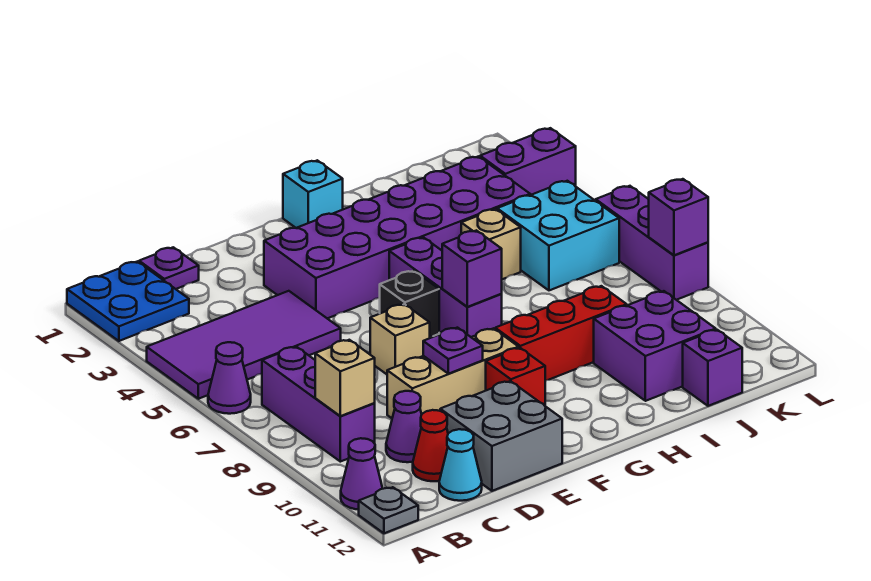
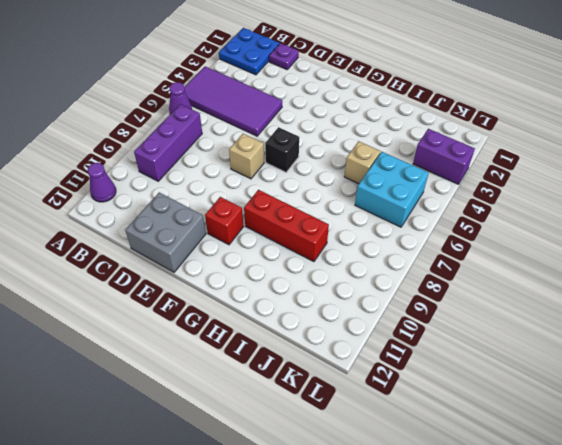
none -> grey 1x1 plate [359,487,418,533]
none -> purple 1x1 cone [386,391,422,462]
none -> red 1x1 cone [413,410,448,481]

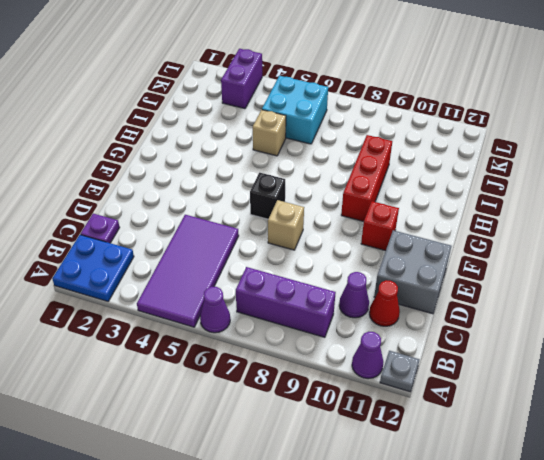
none -> cyan 1x1 cone [439,429,482,501]
none -> tan 1x3 brick [387,328,519,418]
none -> purple 2x6 brick [264,156,530,319]

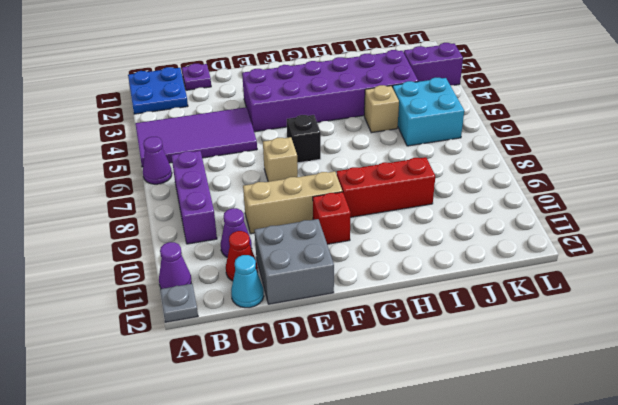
none -> cyan 1x1 brick [283,160,343,228]
none -> purple 1x3 brick [389,237,502,337]
none -> purple 2x2 brick [594,291,716,401]

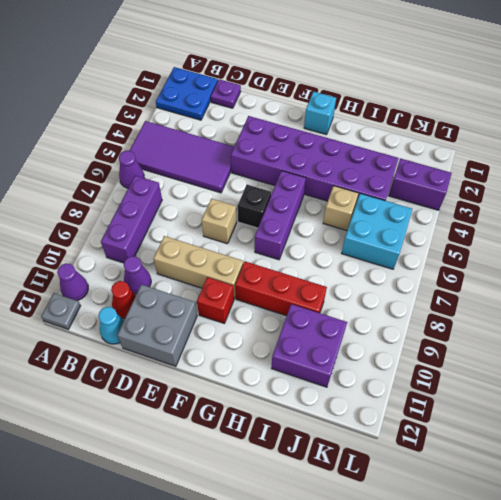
none -> purple 1x1 brick [683,330,742,406]
none -> purple 1x3 brick [596,186,708,300]
none -> tan 1x1 brick [315,340,375,416]

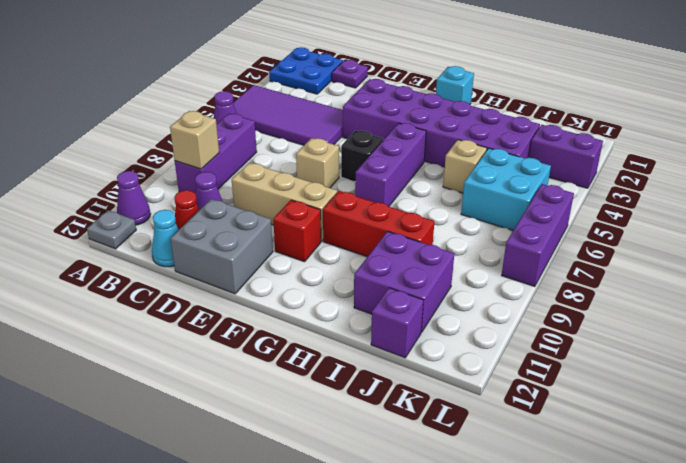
none -> purple 1x1 plate [423,328,483,374]
none -> purple 1x1 brick [442,230,502,307]
none -> purple 1x1 brick [649,179,708,255]

